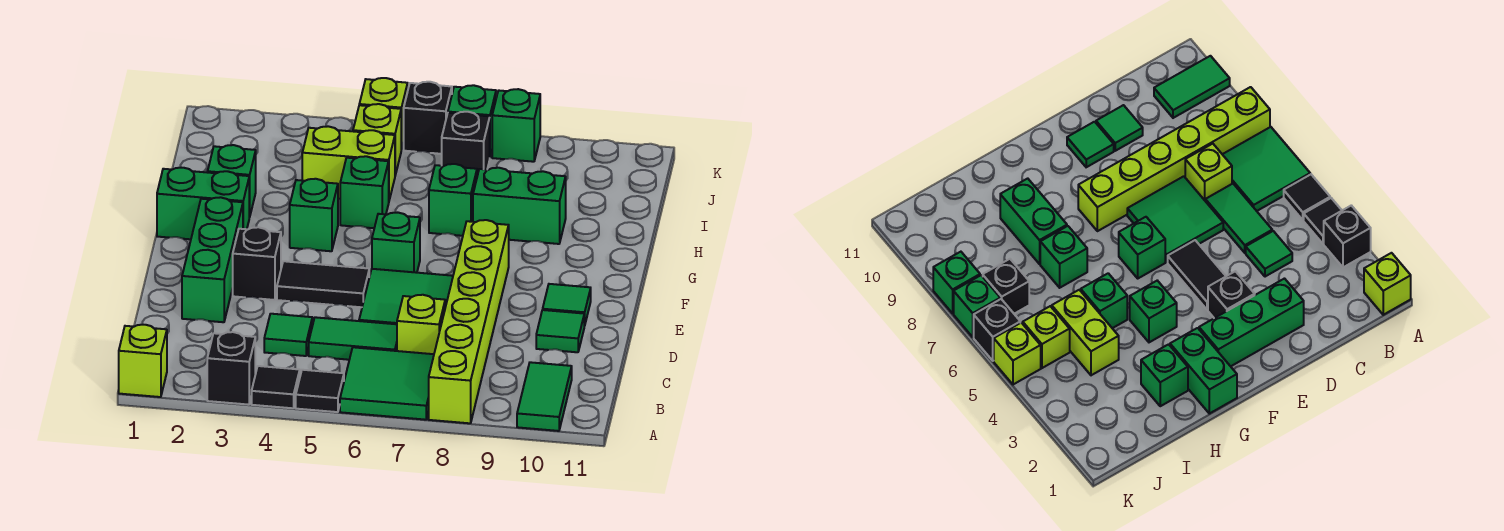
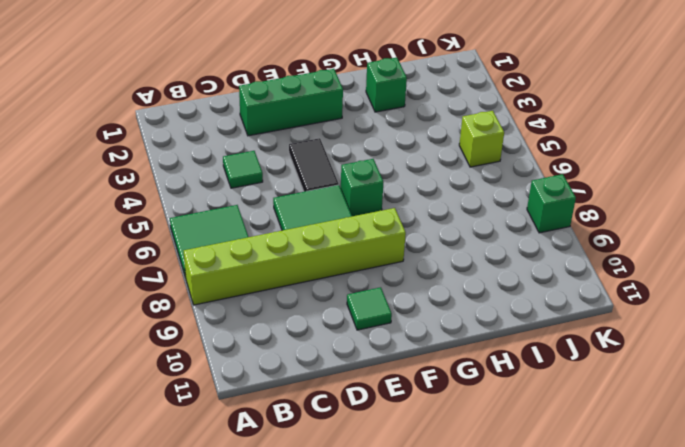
none -> lime 1x1 brick [119,324,167,397]
none -> black 1x1 brick [207,332,255,405]
none -> black 1x1 tile [252,366,300,408]
none -> black 1x1 tile [296,370,344,412]

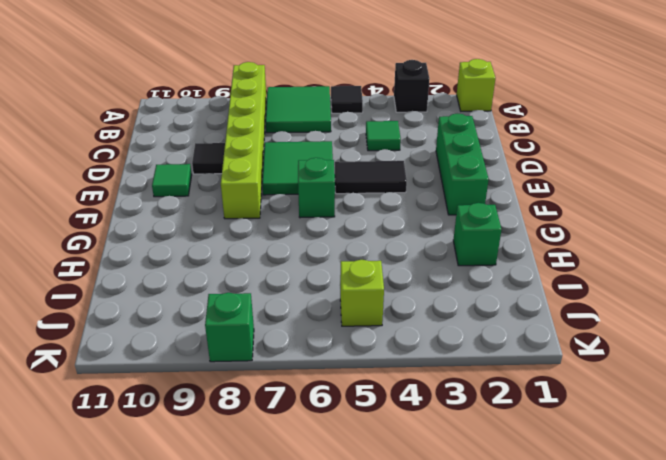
black 1x1 tile [192,143,225,174] -> black 1x1 tile moved to [252,366,300,408]
none -> green 1x2 tile [517,362,572,431]
none -> green 1x2 tile [309,317,397,360]
none -> lime 1x1 brick [397,295,445,354]
none -> green 1x1 tile [536,310,584,352]

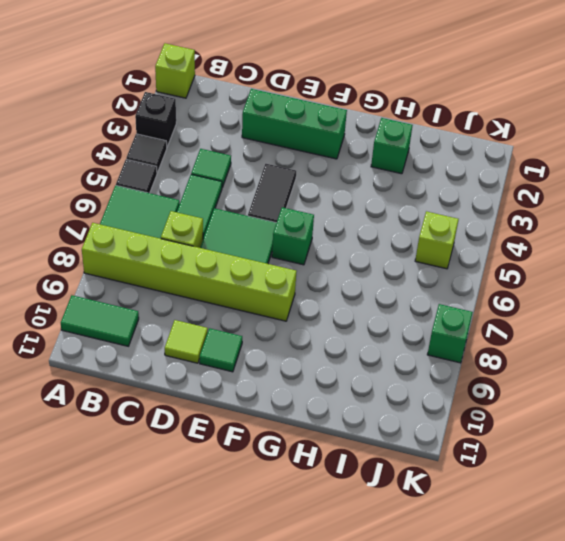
lime 1x1 tile [165,320,208,363] -> green 1x1 tile [536,310,584,352]
none -> black 1x1 brick [233,227,281,300]
none -> green 1x2 brick [157,168,249,239]
none -> green 1x1 brick [290,179,338,251]
none -> green 1x1 brick [340,156,389,228]

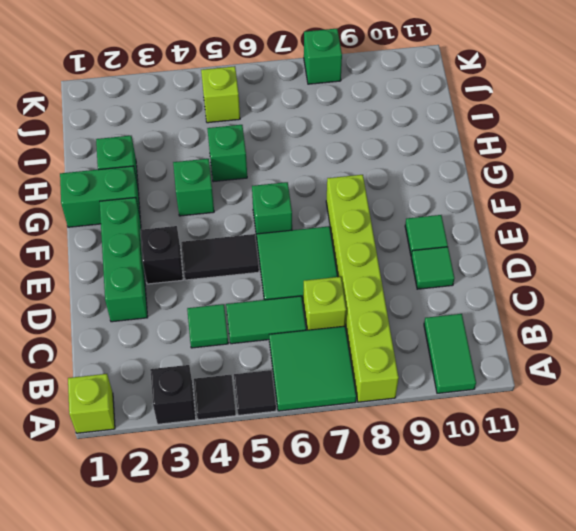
none -> green 1x1 brick [429,164,477,236]
none -> green 1x2 brick [473,168,566,244]
none -> lime 1x2 brick [302,126,395,200]
none -> black 1x1 brick [442,112,490,176]

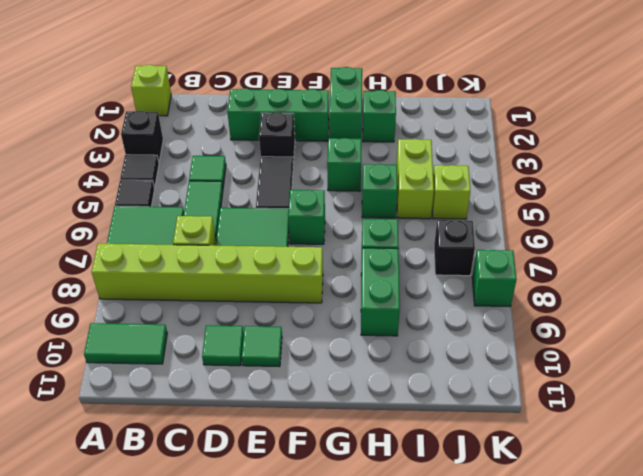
none -> lime 1x1 brick [359,78,408,150]
none -> black 1x1 brick [404,82,452,154]
none -> green 1x1 brick [448,85,496,156]

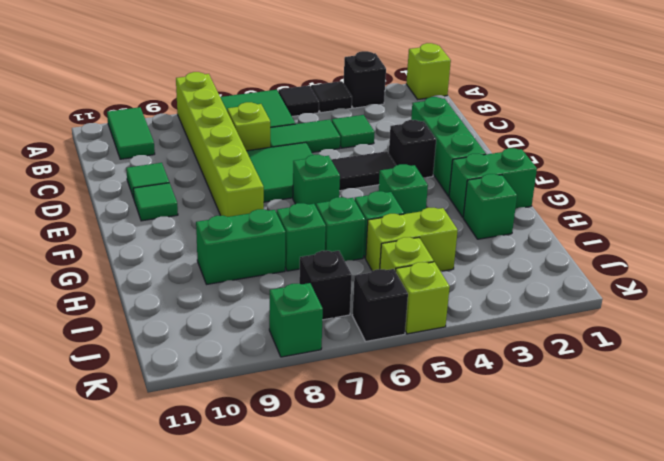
green 1x1 brick [316,197,365,261] -> green 1x1 brick moved to [448,85,496,156]

